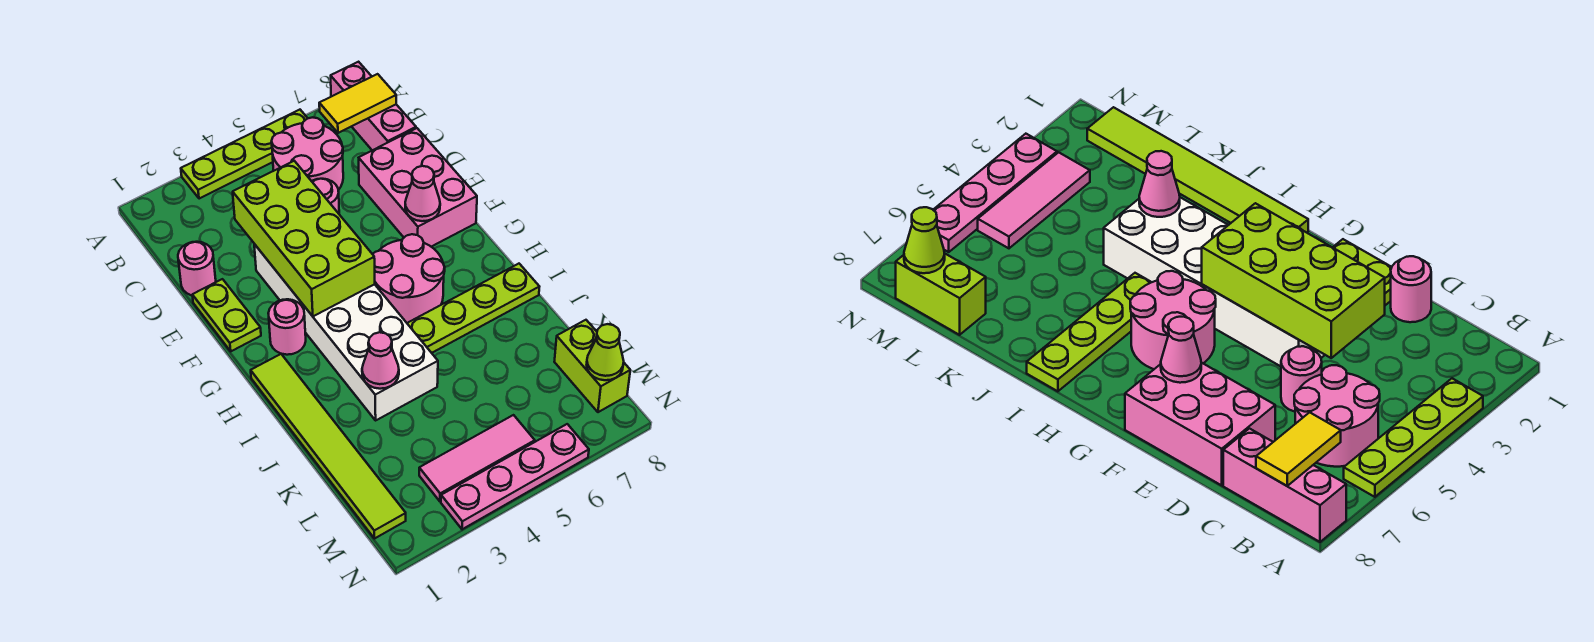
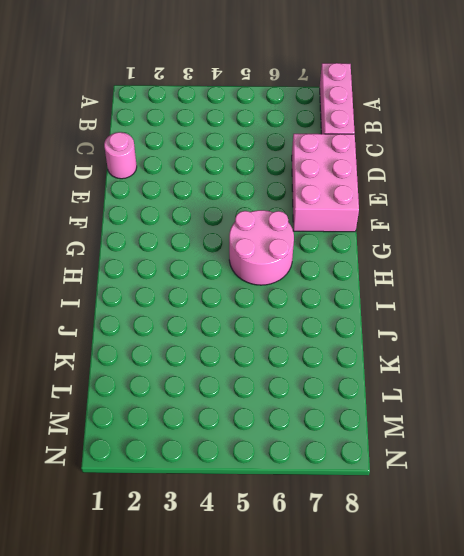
none -> lime 1x4 plate [181,110,308,199]
none -> pink 2x2 round brick [272,117,343,190]
none -> pink 1x1 round brick [312,179,339,214]

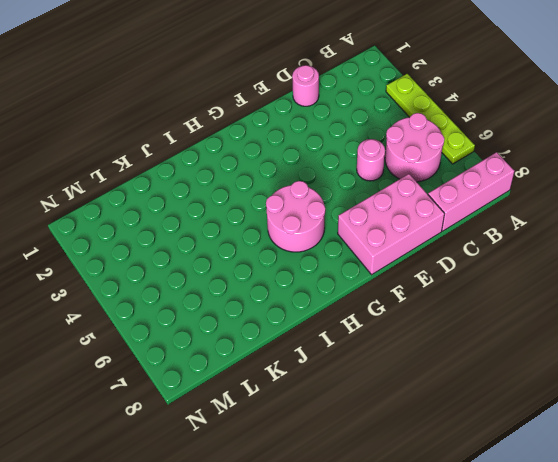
none -> lime 1x2 plate [192,279,261,351]
none -> white 2x6 brick [254,244,438,420]
none -> pink 1x1 round brick [268,299,306,355]

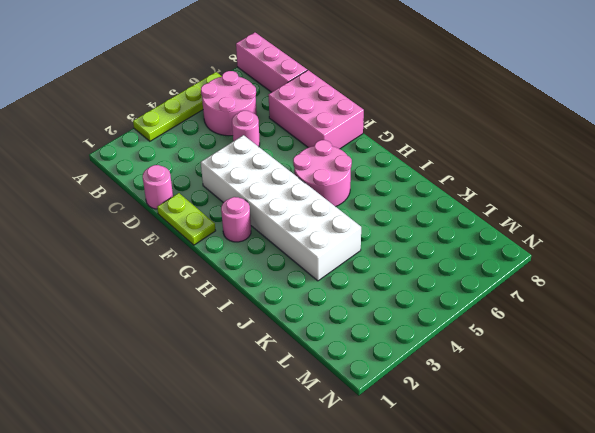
none -> lime 1x6 tile [251,354,406,539]
none -> lime 1x4 plate [407,264,539,353]
none -> lime 1x2 brick [554,320,630,412]

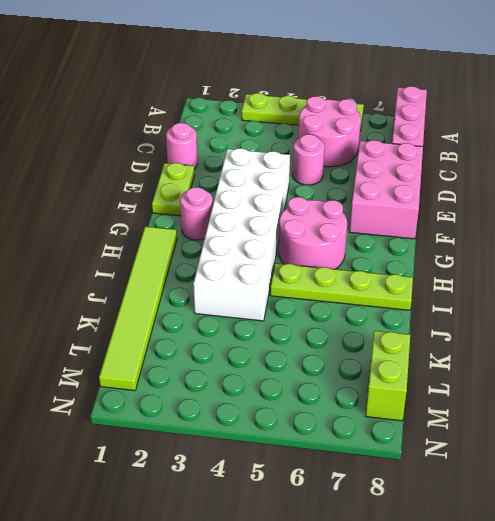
none -> pink 1x3 tile [419,415,535,501]
none -> pink 1x4 plate [441,424,589,529]
none -> yellow 1x2 tile [319,74,396,133]

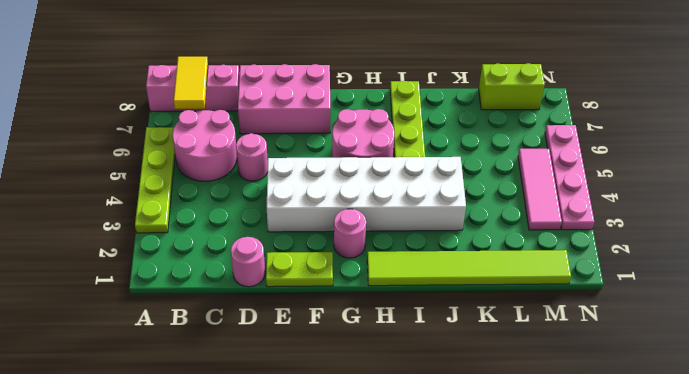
none -> lime 2x4 brick [233,161,375,316]
none -> pink 1x1 cone [405,166,440,221]
none -> pink 1x1 cone [362,332,399,389]

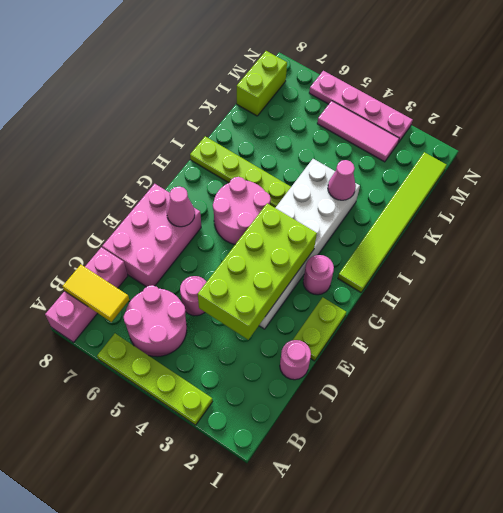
none -> lime 1x1 cone [587,324,624,380]

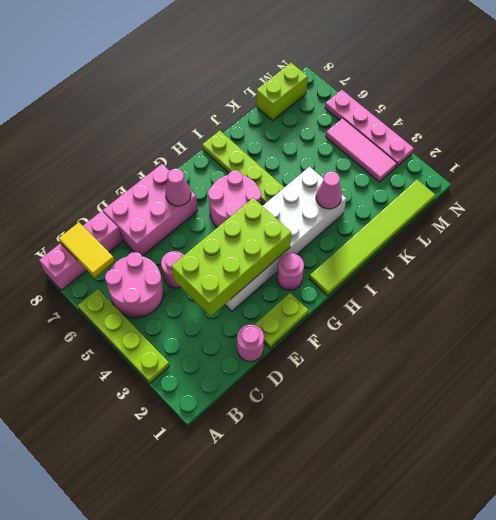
none -> lime 1x1 cone [587,324,624,380]

